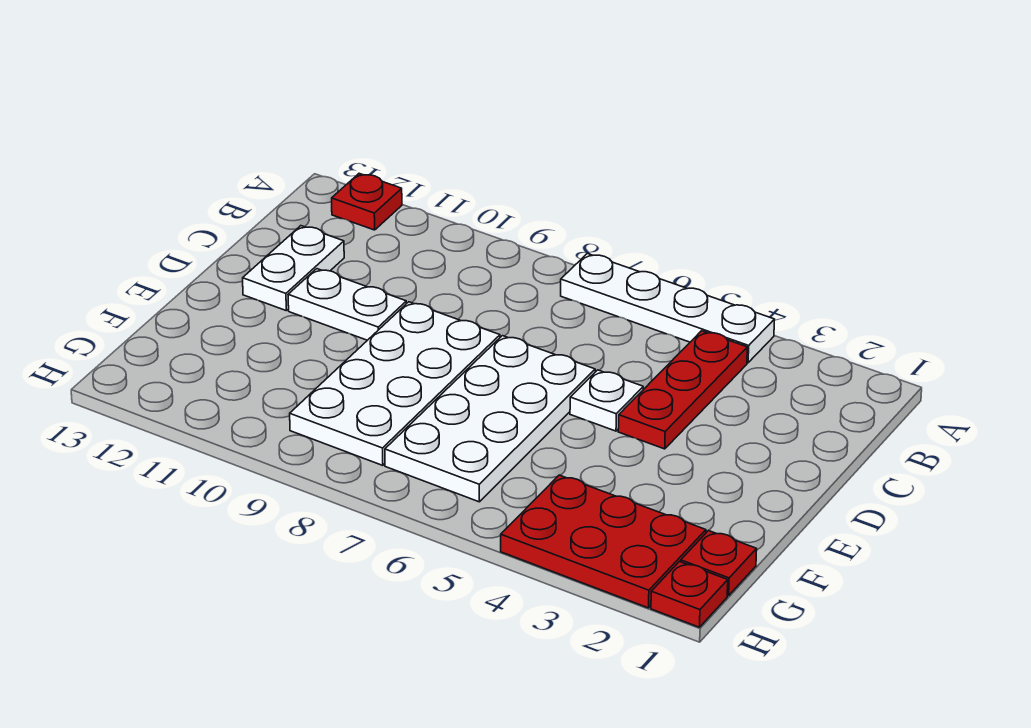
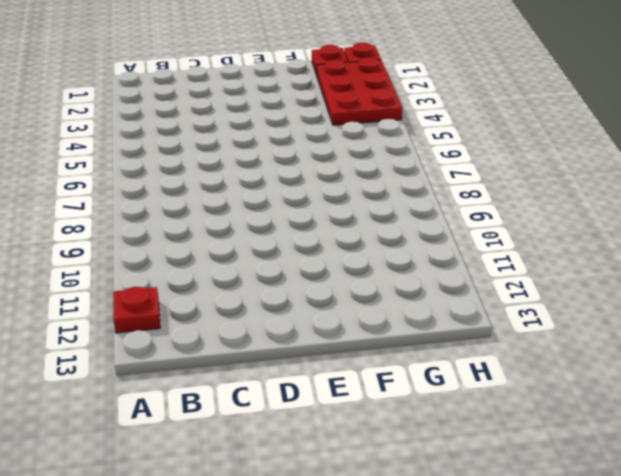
none -> white 1x4 plate [561,254,775,363]
none -> red 1x3 plate [618,331,747,449]

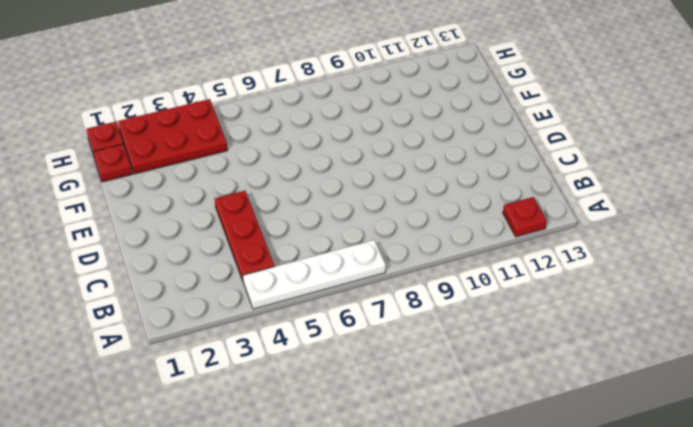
none -> white 1x2 plate [243,226,344,310]
none -> white 1x1 plate [570,370,643,431]

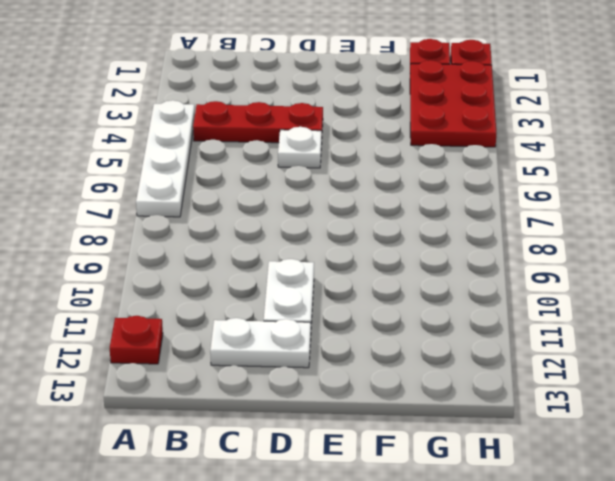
none -> white 2x4 plate [385,336,595,502]
none -> white 2x4 plate [290,302,500,466]

